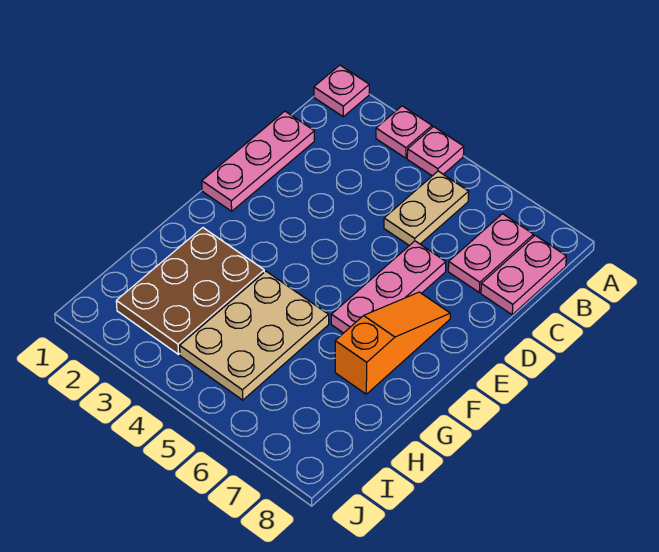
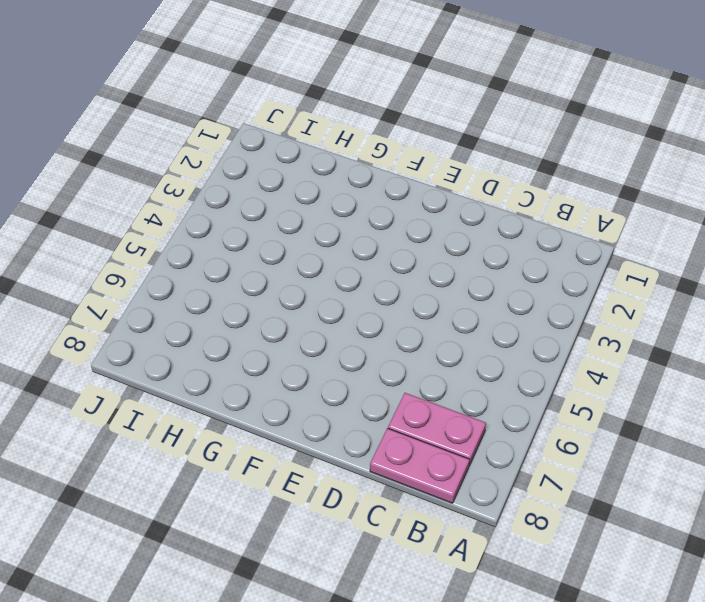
none -> pink 1x1 plate [314,65,369,117]
none -> pink 1x1 plate [376,106,432,158]

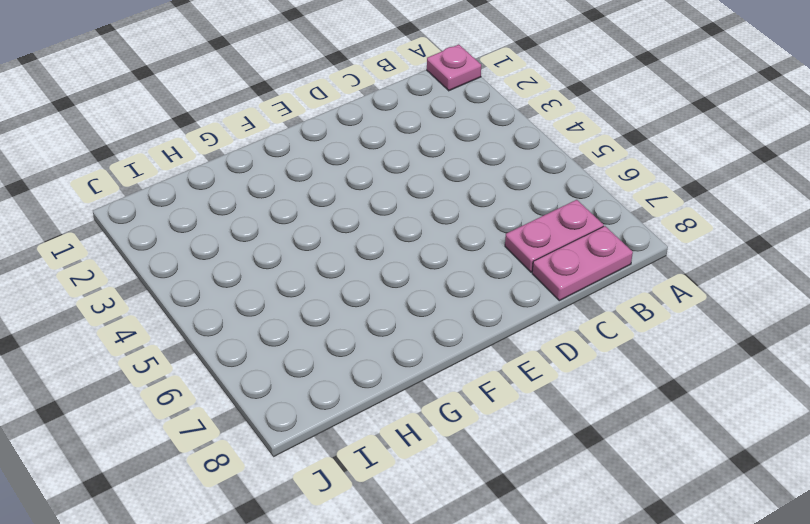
none -> pink 1x1 plate [376,106,432,158]
none -> pink 1x1 plate [407,127,464,176]

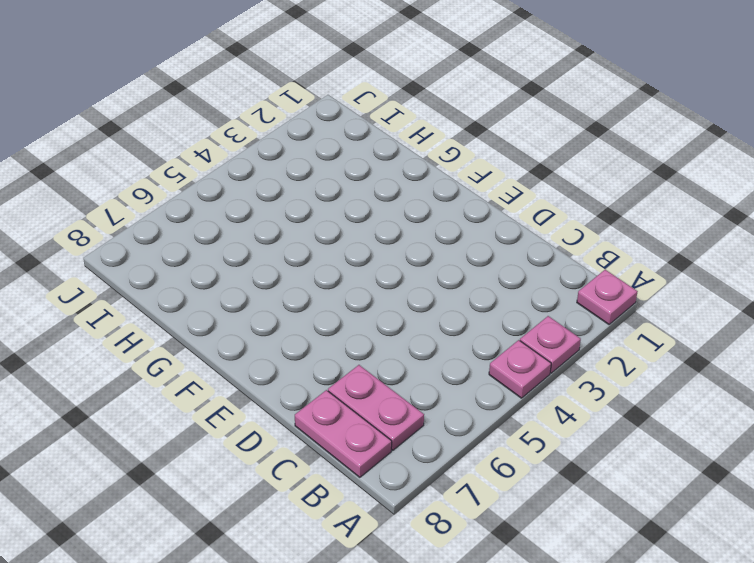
none -> tan 1x2 plate [384,171,469,246]
none -> pink 1x3 plate [202,111,314,211]

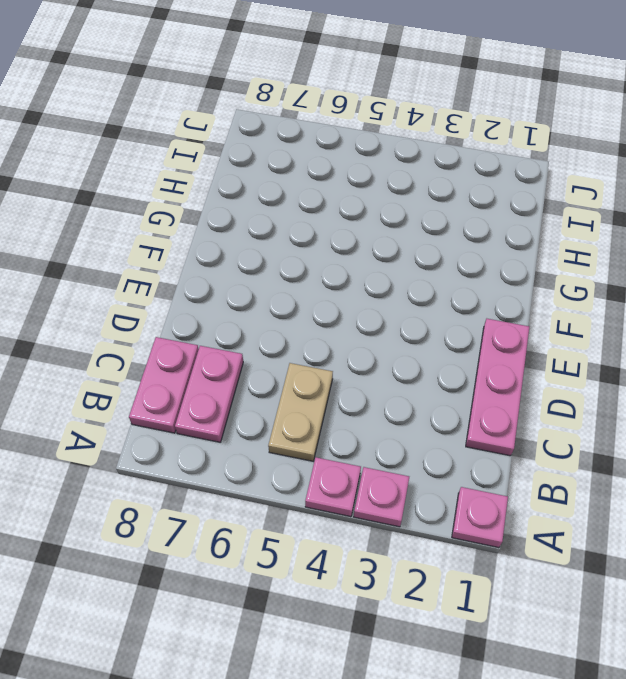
none -> pink 1x3 plate [331,241,446,333]
none -> orange 1x3 slope [335,292,450,394]

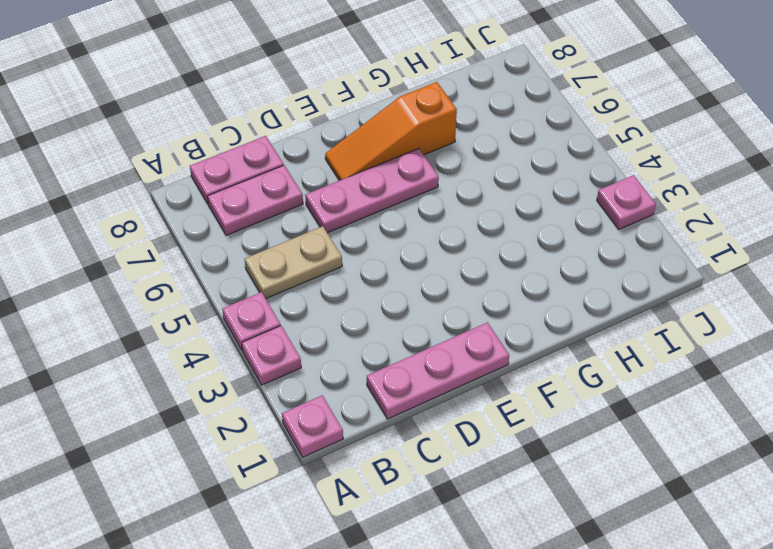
pink 1x1 plate [597,175,656,229] -> none
none -> brown 2x3 plate [116,228,264,354]
none -> tan 2x3 plate [180,271,329,400]

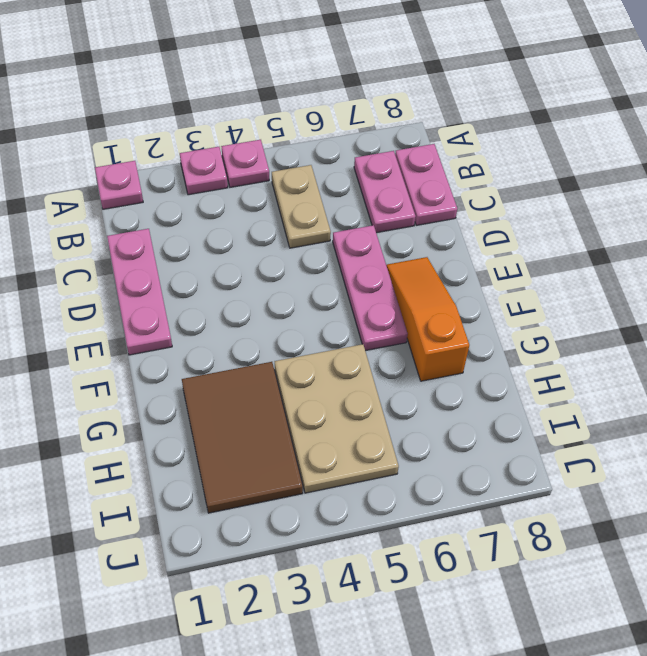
brown 2x3 tile [182,362,303,513] -> brown 2x3 plate [116,228,264,354]

